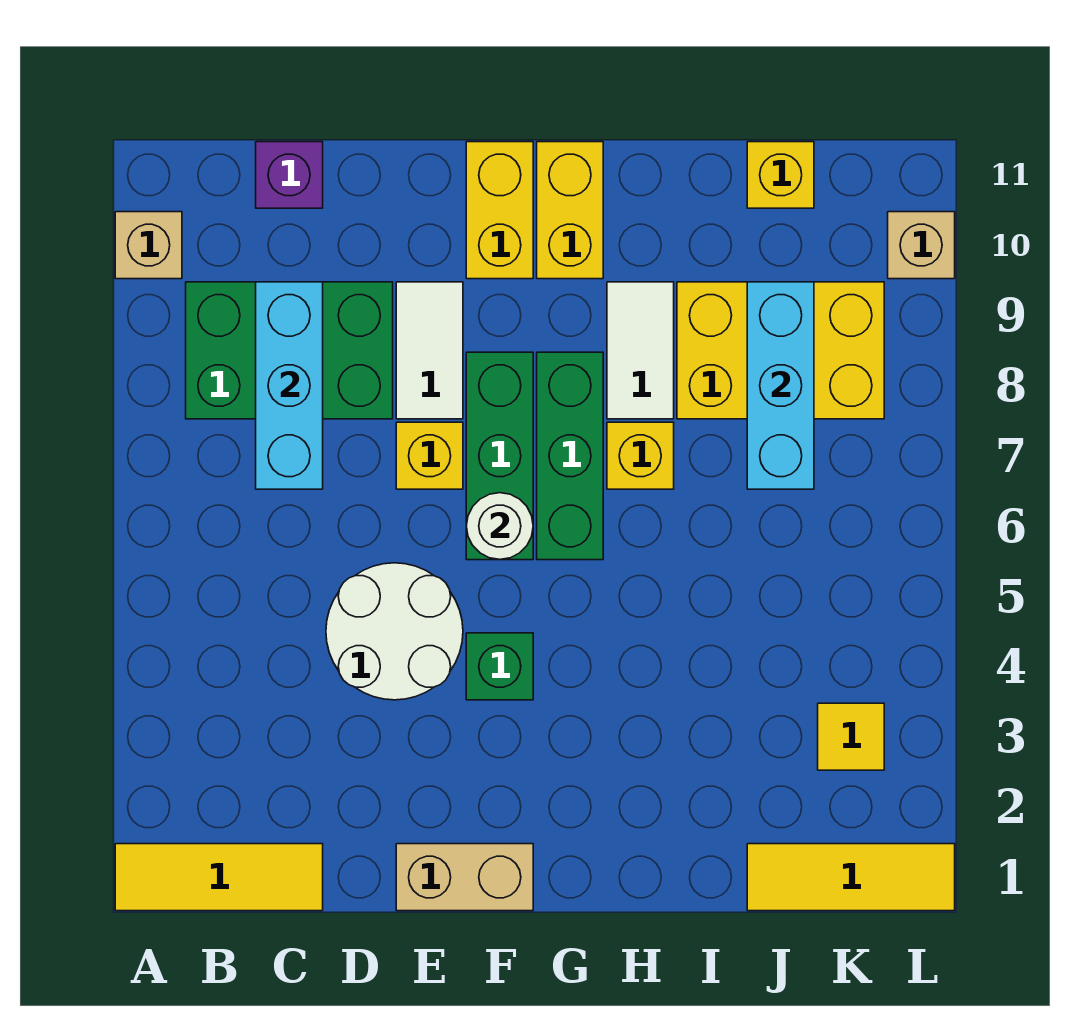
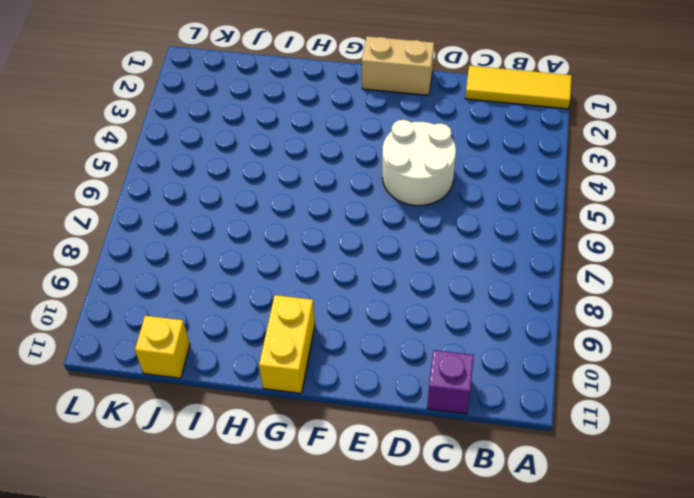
none -> tan 1x1 brick [115,212,182,279]
none -> green 2x3 brick [186,282,393,419]
none -> yellow 1x1 brick [396,422,463,489]

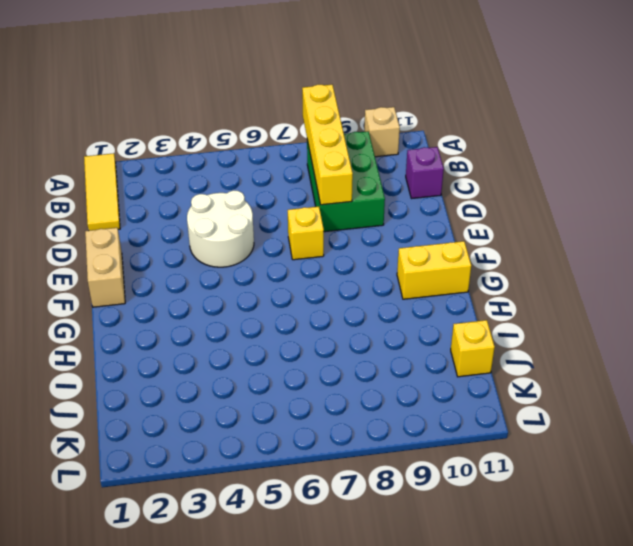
yellow 1x4 brick [302,85,353,205] -> cyan 1x3 brick [256,282,323,489]
none -> white 1x2 tile [396,282,463,419]
none -> green 1x1 brick [466,633,533,700]
none -> green 1x3 brick [466,352,533,560]

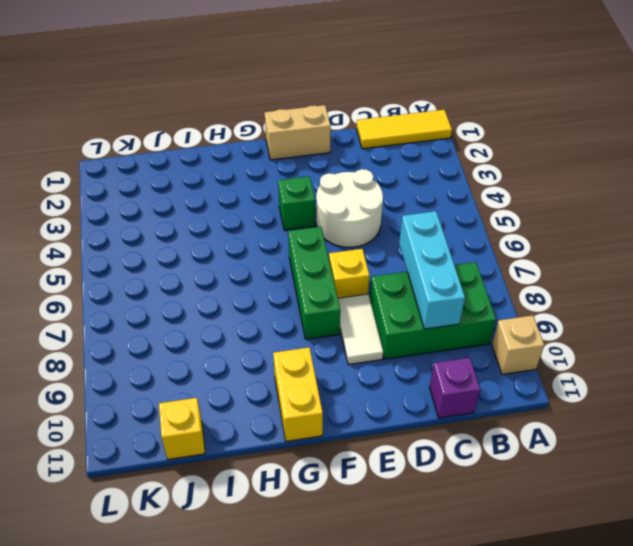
none -> yellow 1x2 brick [466,142,533,279]
none -> green 1x3 brick [537,352,603,560]
none -> yellow 1x1 brick [607,422,674,489]

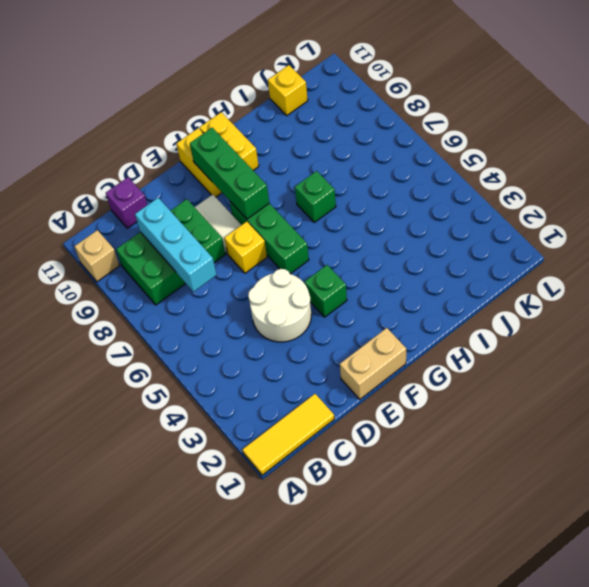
green 1x3 brick [190,128,269,219] -> green 1x3 brick moved to [537,352,603,560]
green 1x1 brick [295,171,336,222] -> yellow 1x1 brick [607,422,674,489]
none -> white 1x2 tile [607,282,674,419]
none -> yellow 2x3 brick [677,282,884,419]
none -> yellow 1x3 tile [747,844,955,911]

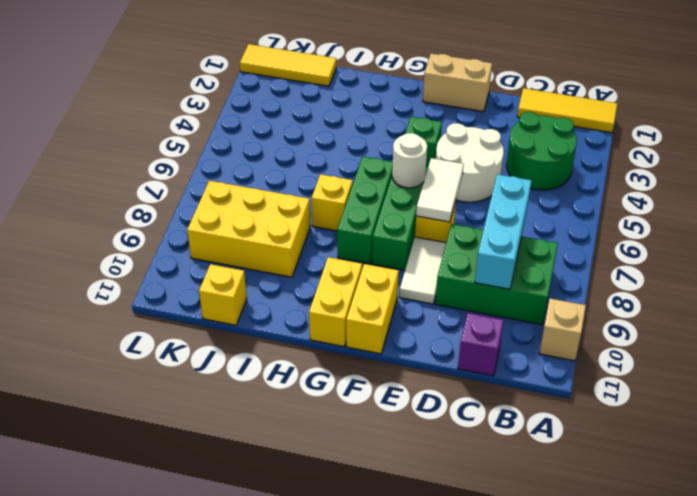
green 2x2 round brick [506,112,577,190] -> none
white 1x2 tile [416,158,464,222] -> white 1x2 tile moved to [607,282,674,419]
none -> yellow 1x1 tile [818,703,884,770]
none -> tan 1x1 brick [888,212,955,279]
none -> cyan 1x3 brick [747,282,814,489]

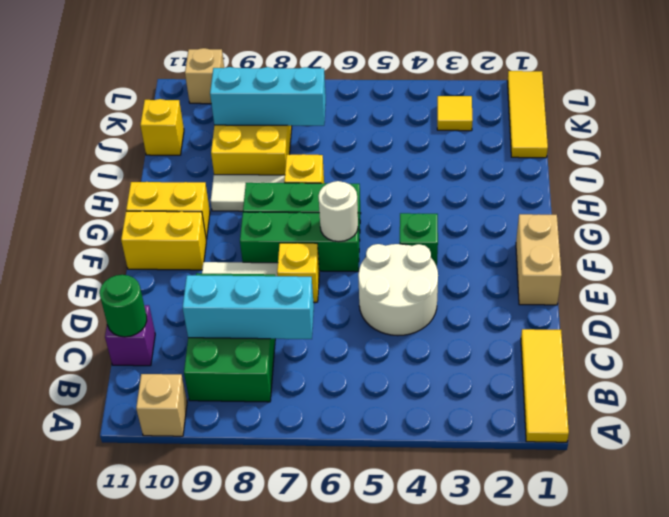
green 1x1 round brick [100,275,147,337] -> none

